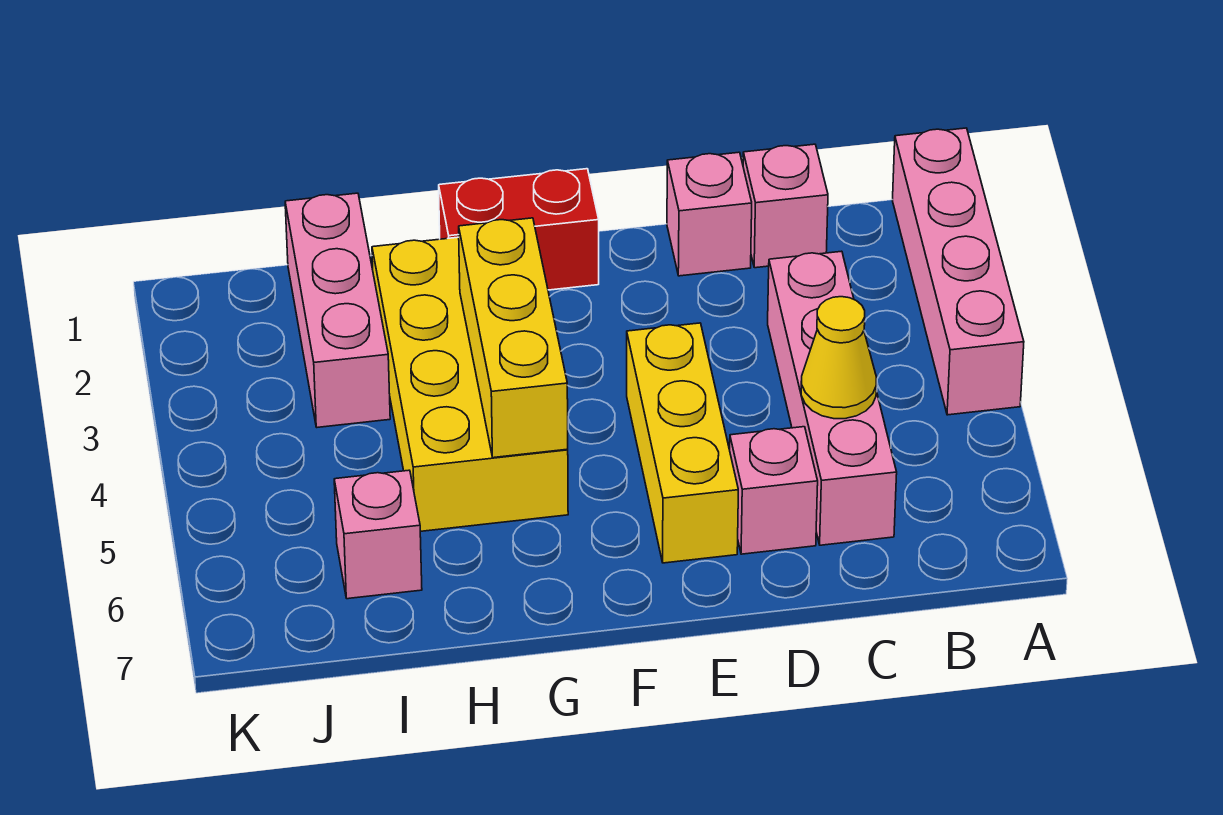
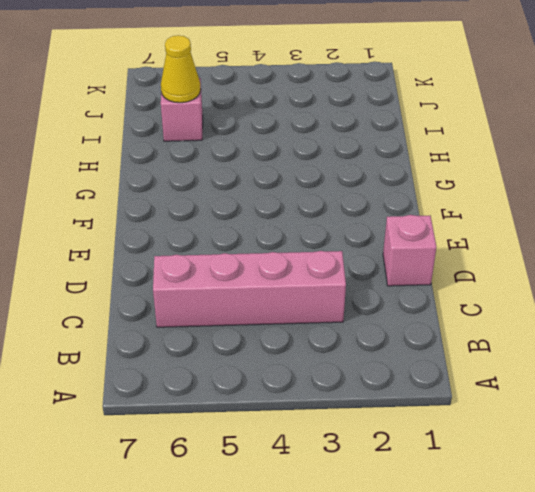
yellow 1x1 cone [161,35,201,103] -> yellow 1x1 cone moved to [801,297,877,419]
none -> pink 1x4 brick [892,128,1024,415]
none -> pink 1x1 brick [743,144,828,268]
none -> pink 1x1 brick [730,427,818,554]

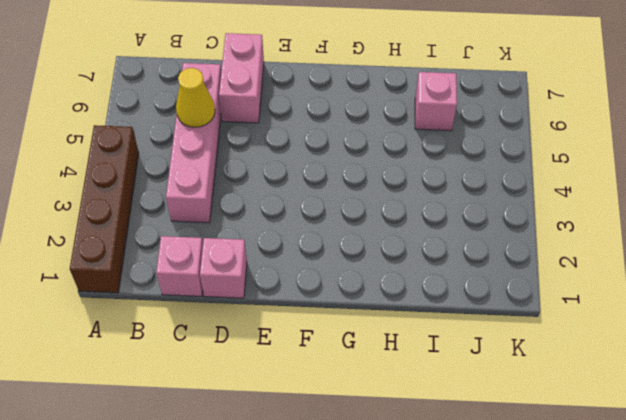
brown 1x4 brick [70,125,139,293] -> pink 1x4 brick [892,128,1024,415]
pink 1x2 brick [219,33,264,123] -> pink 1x1 brick [730,427,818,554]
none -> yellow 1x3 brick [627,323,738,563]
none -> red 1x2 brick [439,169,599,290]
none -> yellow 2x4 brick [372,237,568,531]

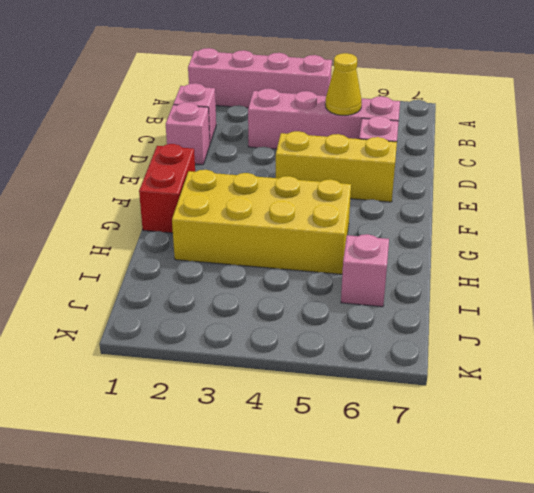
none -> pink 1x3 brick [285,193,390,427]
none -> yellow 1x3 brick [459,218,568,458]

